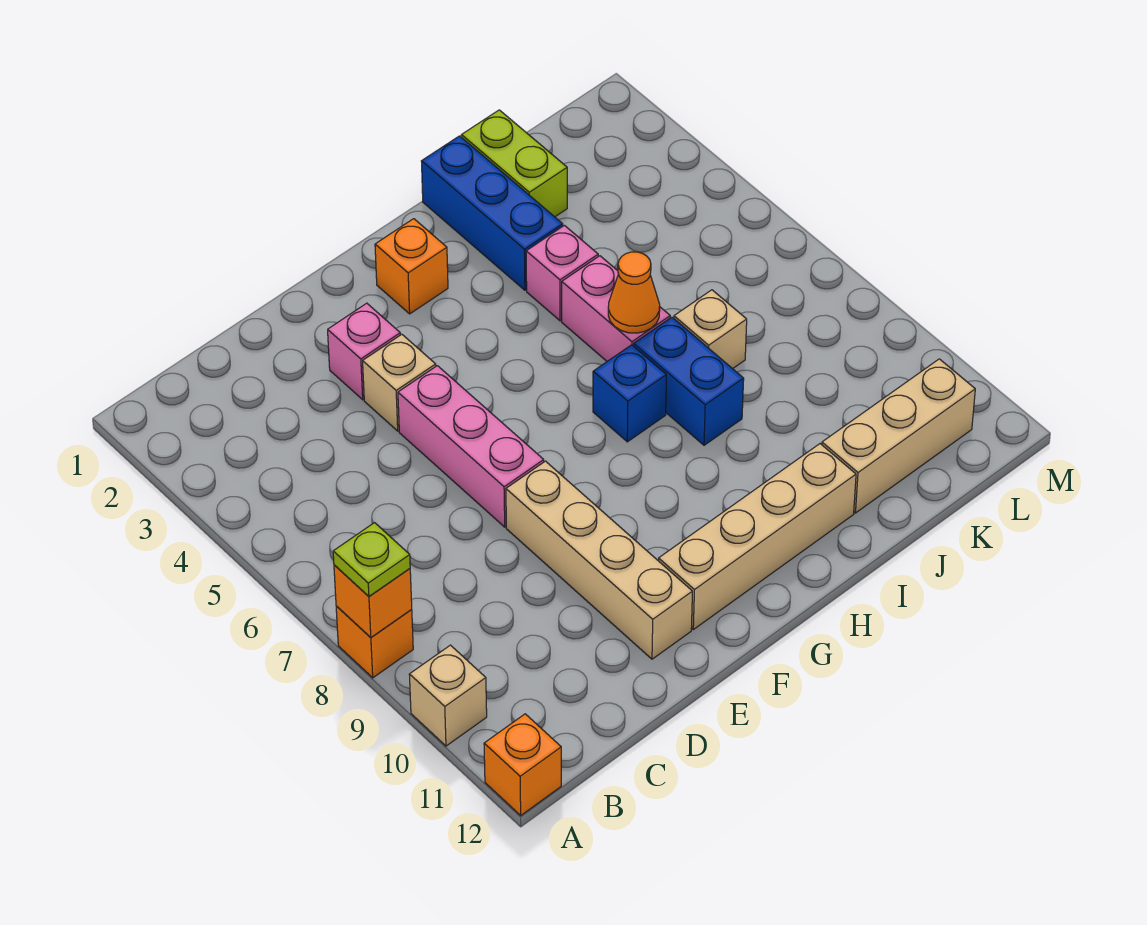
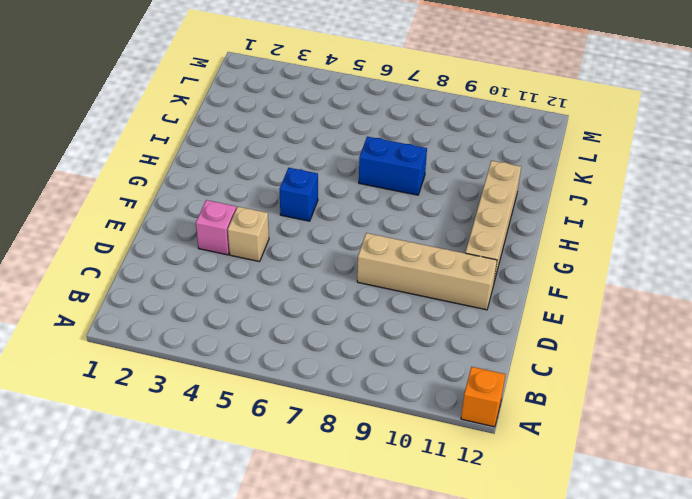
blue 1x1 brick [279,168,318,221] -> blue 1x1 brick moved to [593,345,666,442]
none -> orange 1x1 brick [336,606,413,678]
none -> tan 1x1 brick [409,645,487,746]
none -> pink 1x3 brick [398,366,544,527]

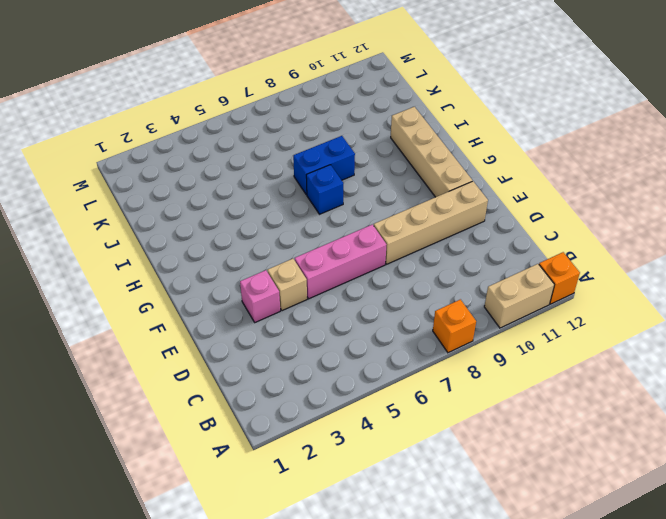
tan 1x2 brick [484,264,554,328] -> tan 1x1 brick [409,645,487,746]
none -> orange 1x1 brick [375,219,448,314]
none -> blue 1x3 brick [421,136,563,290]
none -> pink 1x1 brick [526,225,598,321]

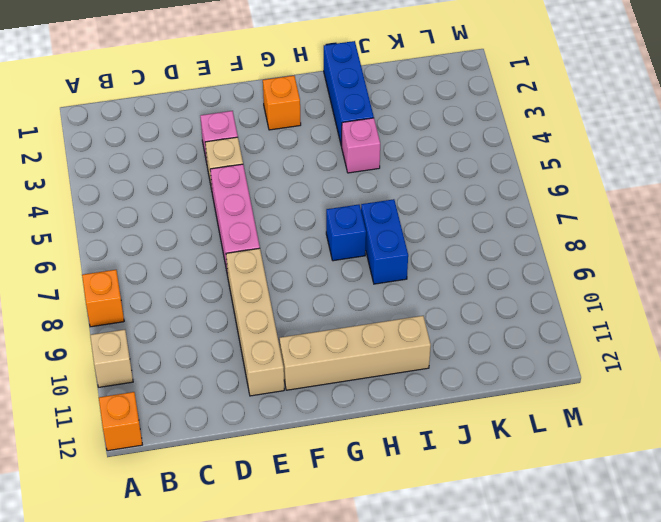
none -> pink 1x2 brick [562,256,670,361]
none -> lime 1x2 brick [461,110,567,217]
none -> tan 1x1 brick [674,290,747,369]

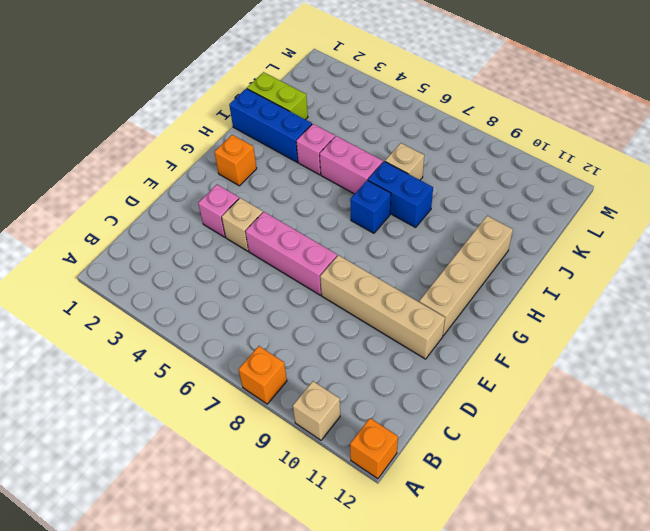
none -> tan 1x3 brick [822,359,975,513]
none -> orange 1x1 brick [334,565,412,637]
none -> orange 1x1 cone [608,252,660,333]

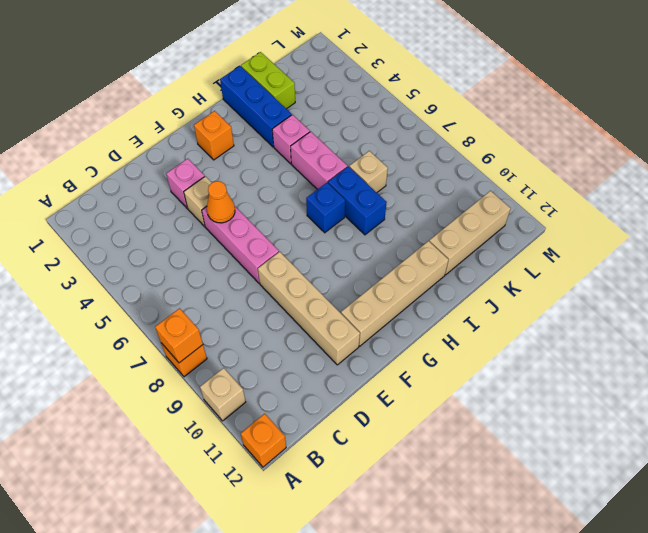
orange 1x1 cone [207,181,235,223] -> orange 1x1 cone moved to [608,252,660,333]
none -> lime 1x1 plate [333,523,410,596]

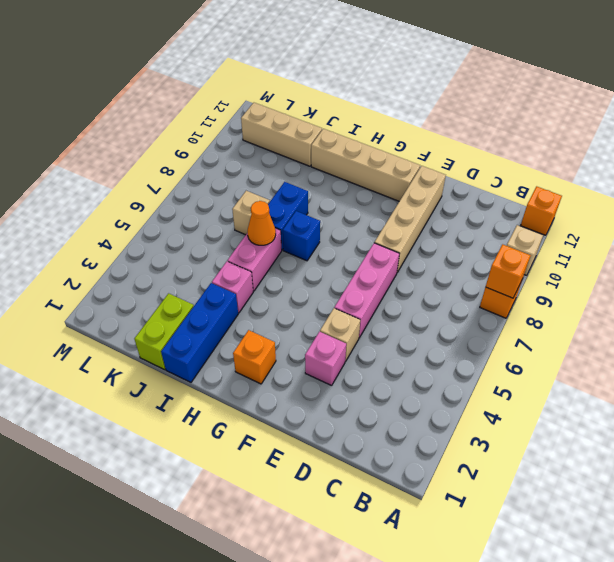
none -> lime 1x1 plate [333,523,410,596]

